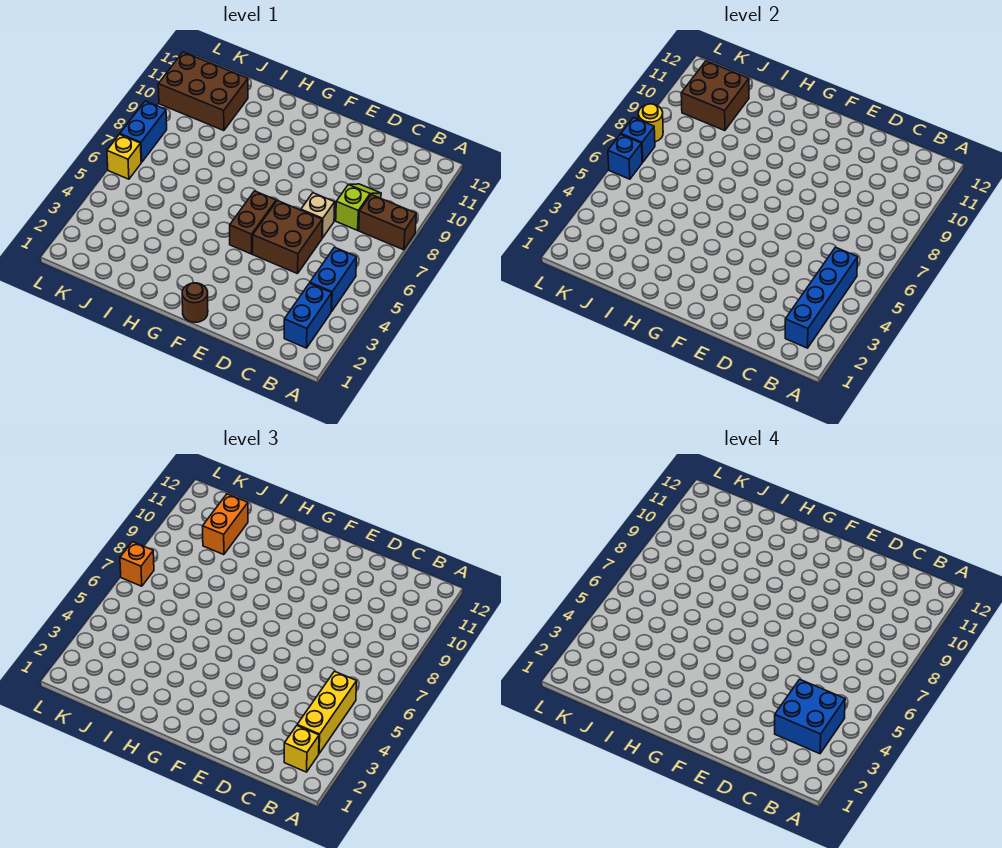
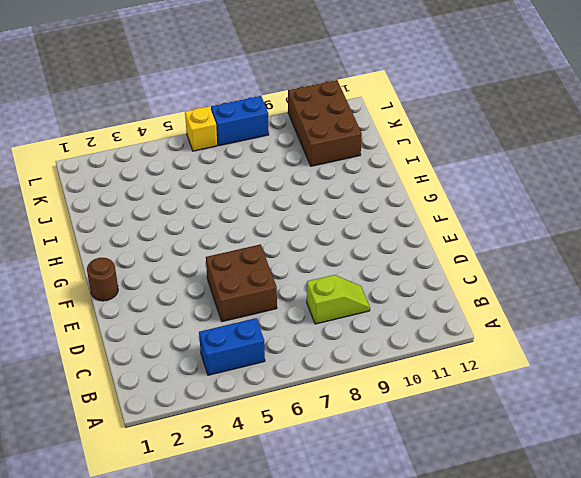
none -> brown 1x2 brick [359,195,416,250]
none -> blue 1x2 brick [284,283,332,348]
none -> tan 1x1 brick [301,193,335,238]

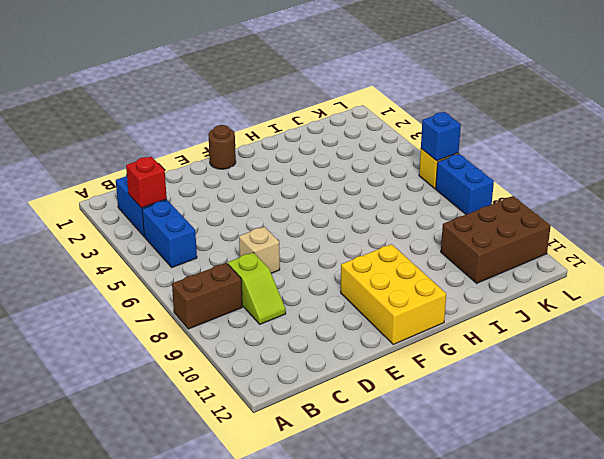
red 1x1 brick [126,156,167,208] -> blue 1x4 brick [785,247,858,348]
yellow 2x3 brick [341,244,446,344] -> none
none -> brown 2x2 brick [253,201,322,274]
none -> brown 1x2 brick [230,191,276,254]
none -> brown 2x2 brick [681,61,749,131]

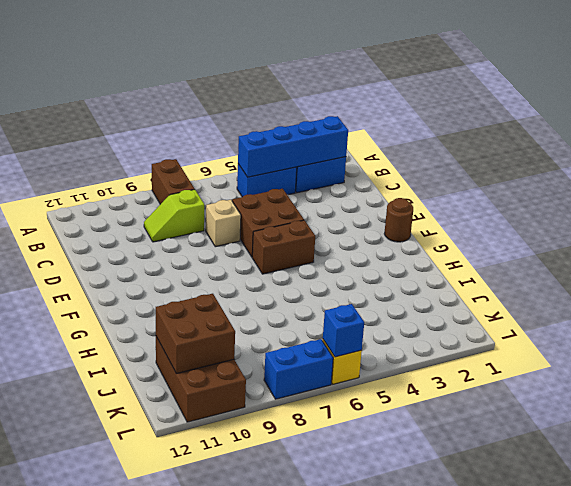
none -> blue 1x1 brick [621,118,655,162]
none -> yellow 1x1 round brick [638,104,663,142]
none -> yellow 1x1 brick [284,726,319,772]

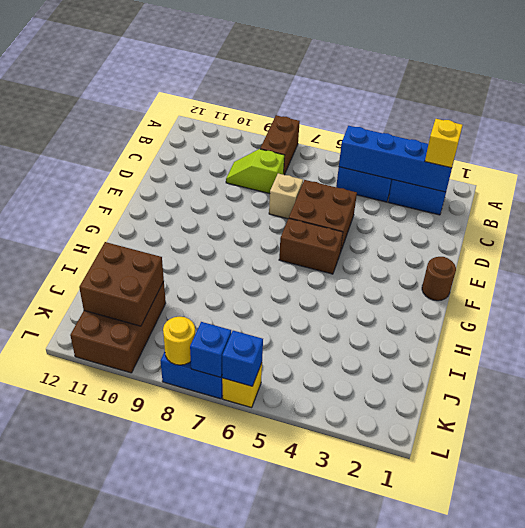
none -> yellow 1x3 brick [297,671,357,753]
none -> orange 1x2 brick [203,494,248,555]
none -> orange 1x1 brick [120,542,154,586]

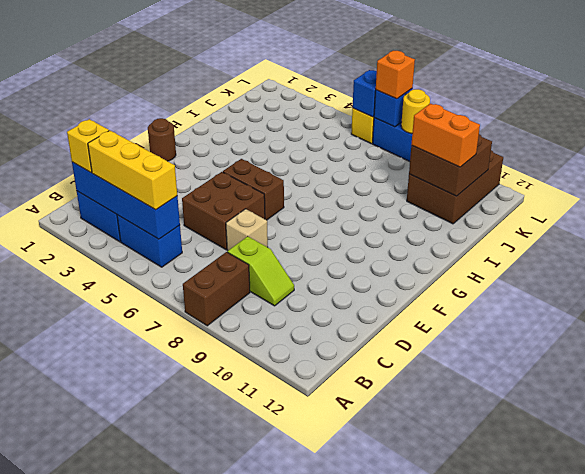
none -> blue 2x2 brick [775,679,845,754]

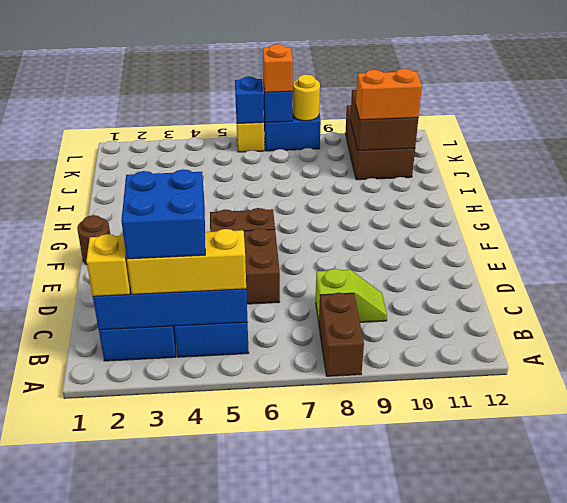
none -> tan 1x1 brick [301,193,335,238]

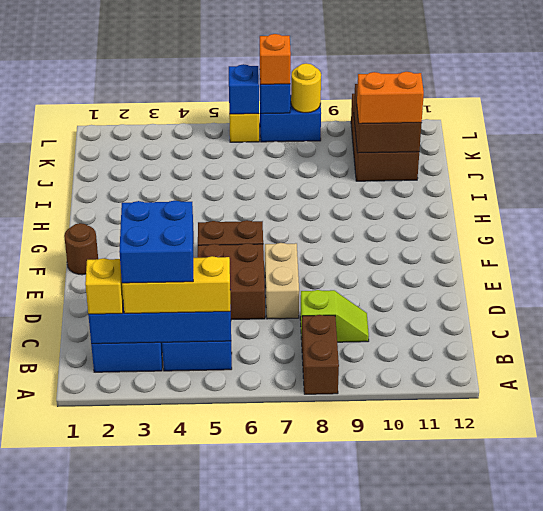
tan 1x2 brick [265,243,299,319] -> tan 1x1 brick [301,193,335,238]

